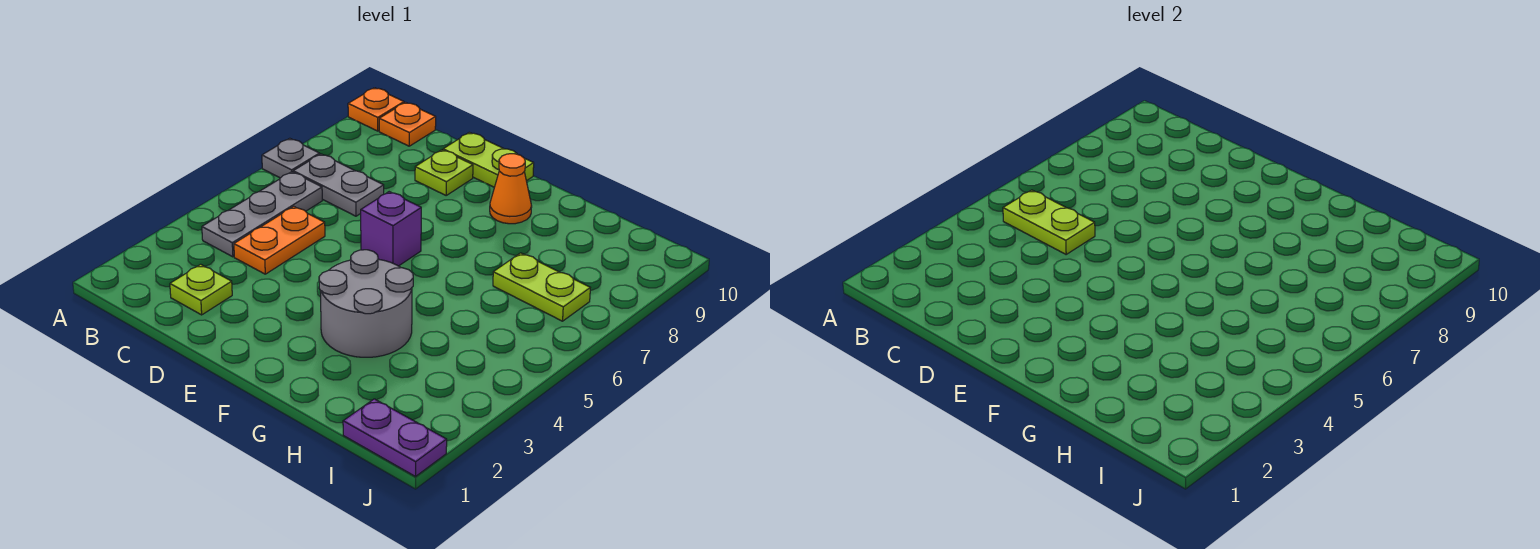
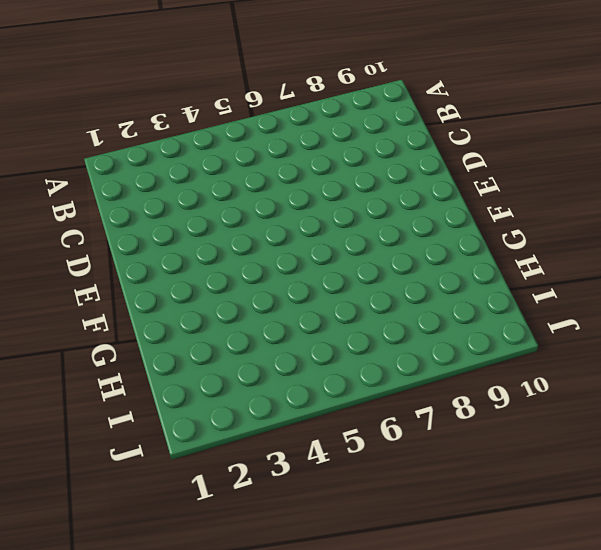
none -> grey 1x1 plate [262,138,320,178]
none -> orange 1x1 plate [348,88,404,131]
none -> grey 1x3 plate [202,172,322,257]

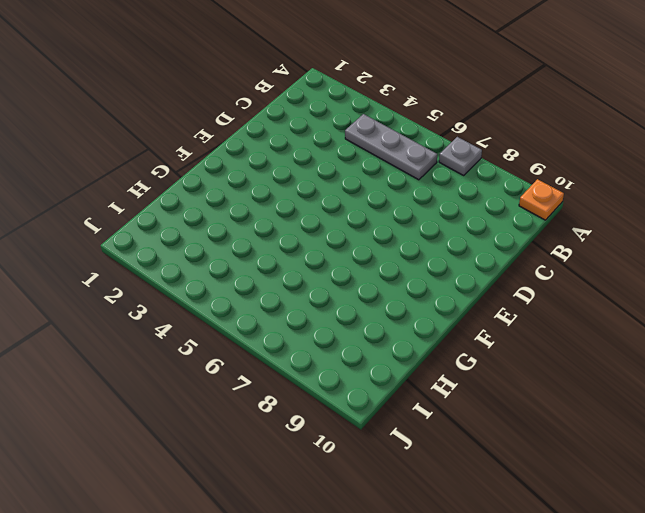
none -> grey 1x2 plate [293,154,384,216]
none -> orange 1x1 plate [379,102,436,146]
none -> lime 1x1 plate [170,264,232,315]

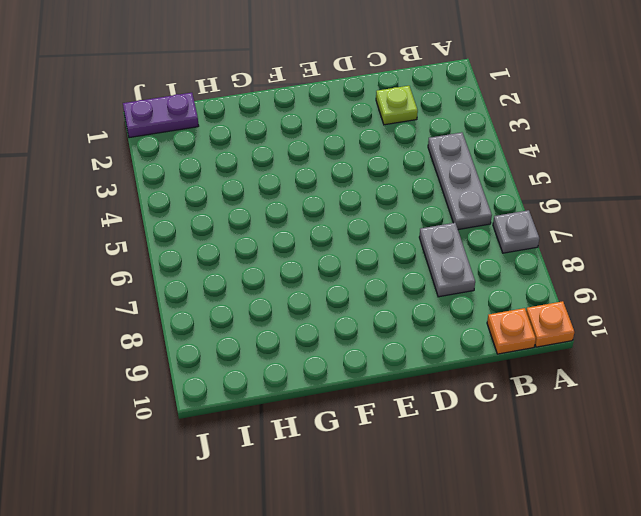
grey 1x2 plate [419,223,475,297] -> grey 1x2 plate turned to [293,154,384,216]
none -> orange 1x2 plate [234,207,325,274]
none -> lime 1x1 plate [415,150,473,195]
none -> lime 1x2 plate [443,132,534,187]

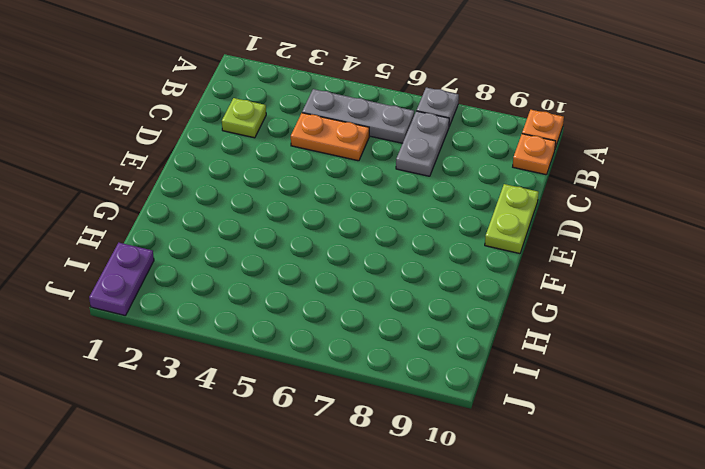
none -> lime 1x1 plate [415,150,473,195]
none -> purple 1x1 brick [361,192,421,266]
none -> grey 2x2 round brick [319,250,413,357]

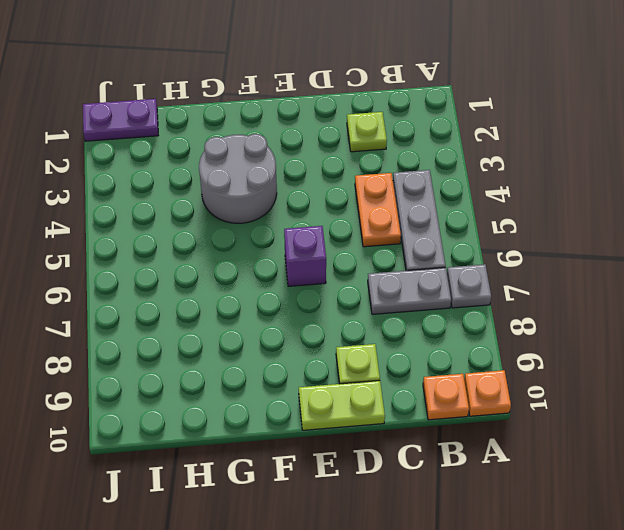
none -> orange 1x1 cone [490,154,532,224]
none -> lime 1x2 plate [493,253,590,321]
none -> lime 1x2 plate [1003,190,1095,254]

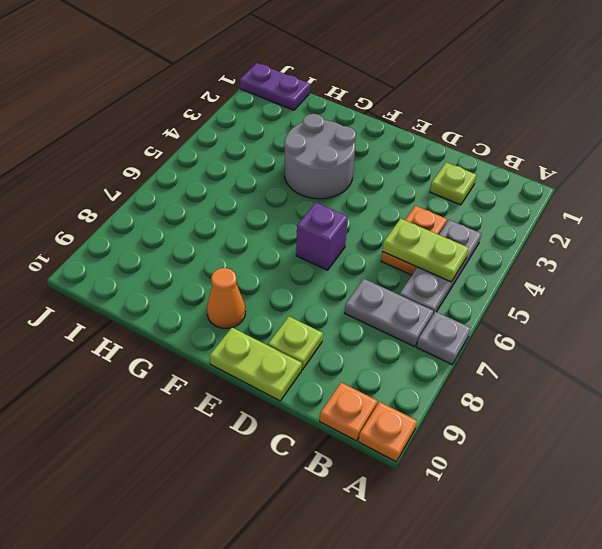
none -> lime 1x2 plate [493,253,590,321]

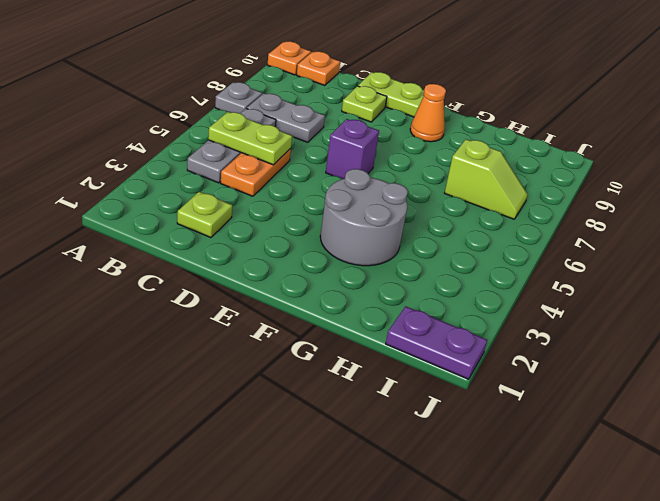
lime 1x2 slope [445,139,528,219] -> lime 1x2 plate [493,253,590,321]

